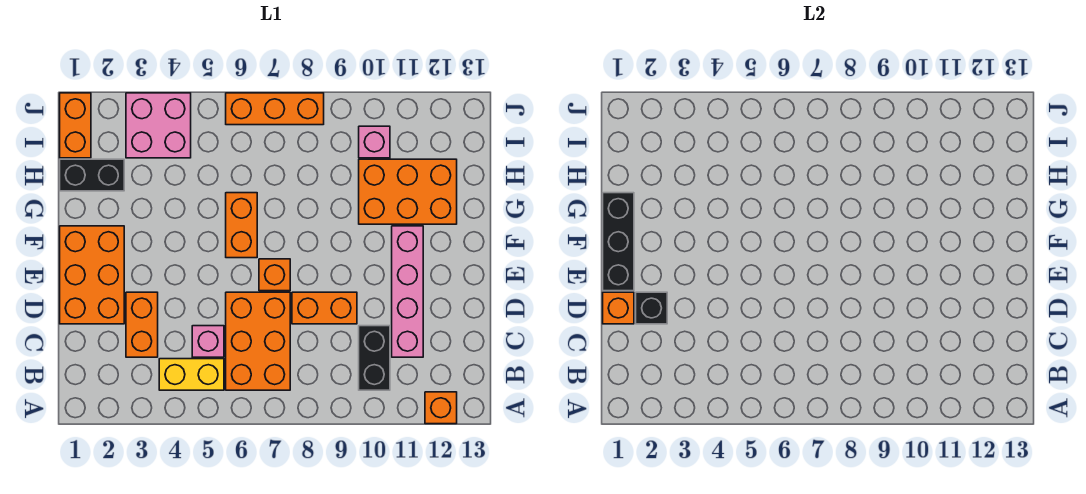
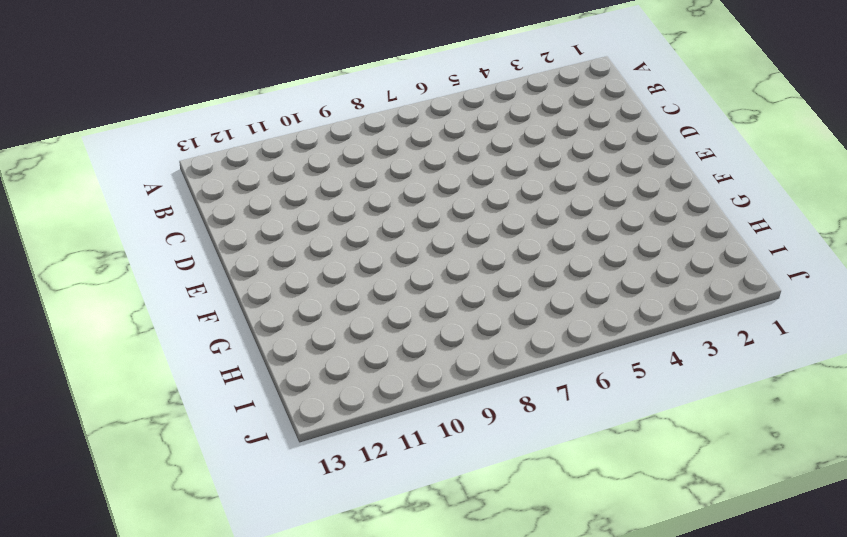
none -> orange 1x1 brick [425,392,457,424]
none -> yellow 1x2 brick [159,359,224,390]
none -> orange 2x3 brick [226,292,290,390]

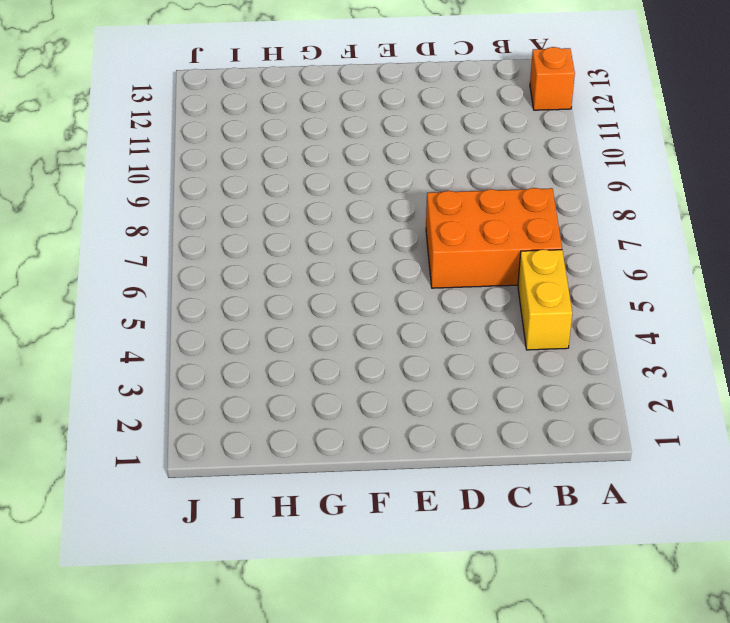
none -> black 1x2 brick [359,326,390,390]
none -> orange 1x2 brick [126,292,158,357]
none -> pink 1x1 brick [192,326,224,357]

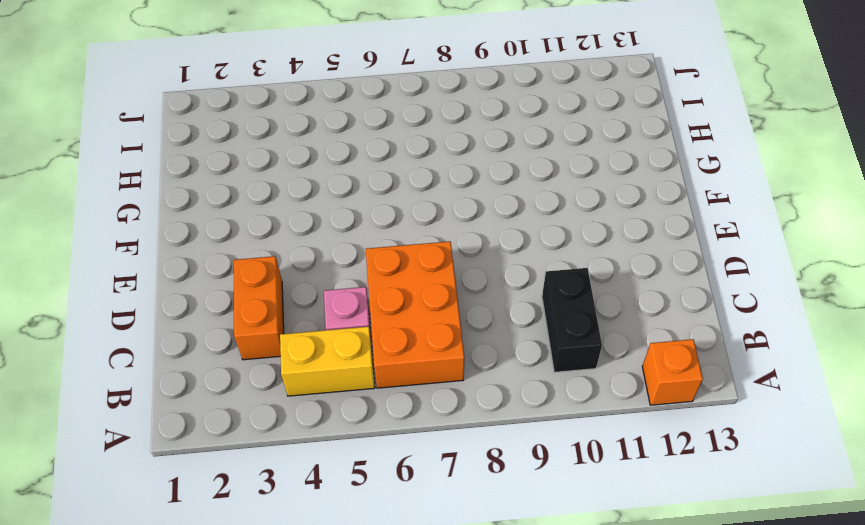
none -> pink 1x4 brick [392,226,423,357]
none -> orange 2x3 brick [60,226,124,324]
none -> orange 1x2 brick [292,292,357,324]

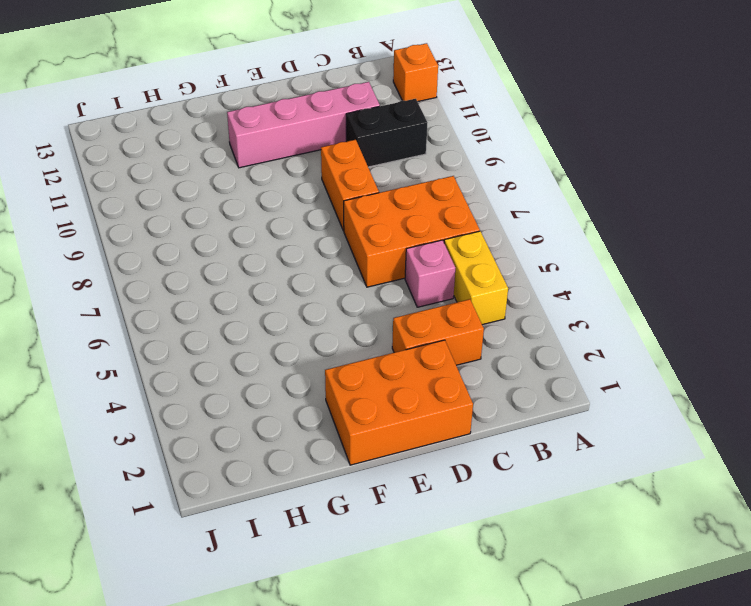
none -> orange 1x1 brick [259,259,290,291]
none -> orange 1x2 brick [226,193,257,258]
none -> orange 2x3 brick [359,159,457,224]

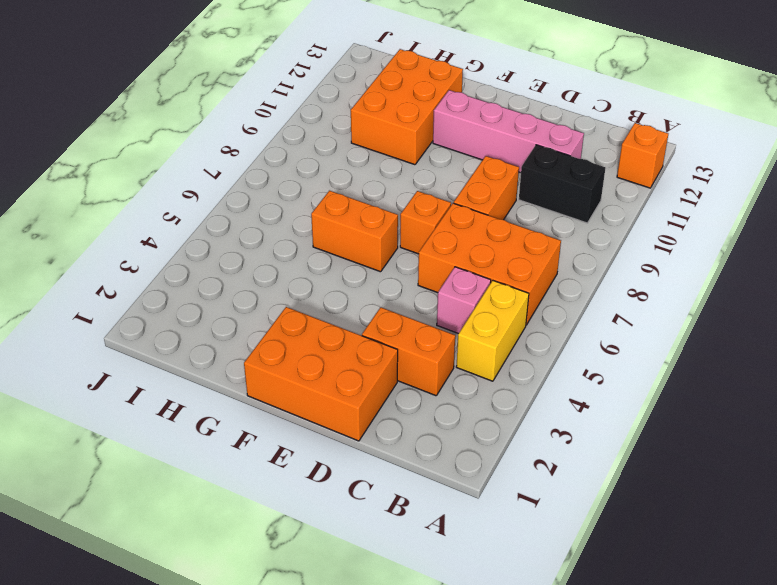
none -> black 1x2 brick [60,159,124,191]
none -> orange 1x2 brick [60,93,91,158]
none -> pink 2x2 brick [126,93,191,158]

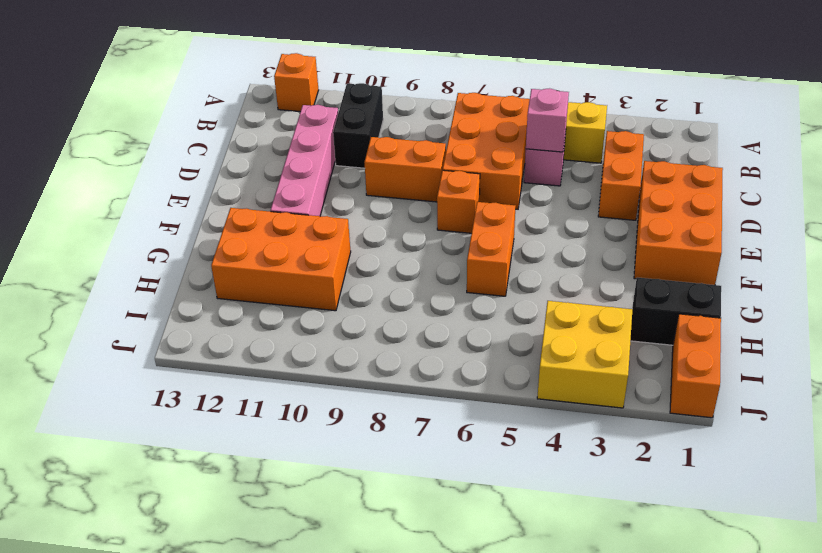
pink 1x1 brick [526,88,569,152] -> pink 1x1 brick moved to [359,126,390,158]
yellow 2x2 brick [537,301,632,408] -> pink 2x2 brick [126,93,191,158]
none -> orange 1x3 brick [226,93,324,125]
none -> orange 1x1 brick [603,292,634,324]
none -> black 1x1 brick [636,292,667,324]

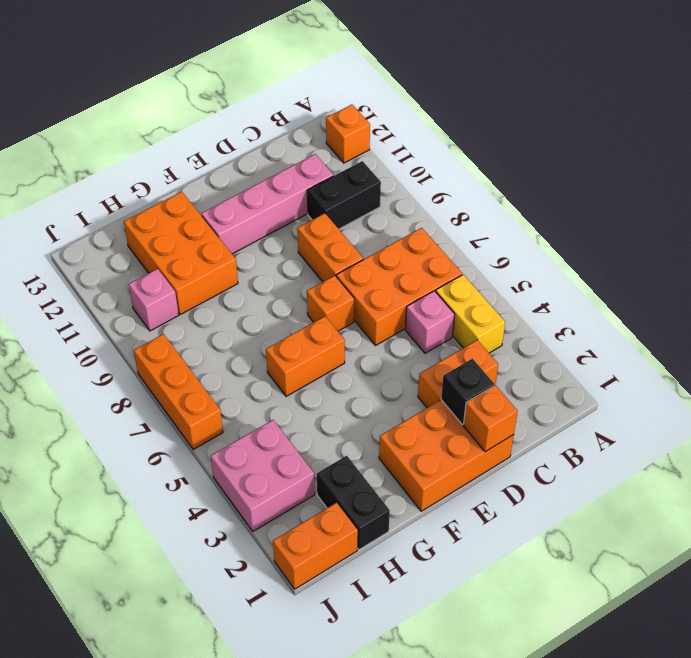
none -> black 1x3 brick [603,193,634,291]

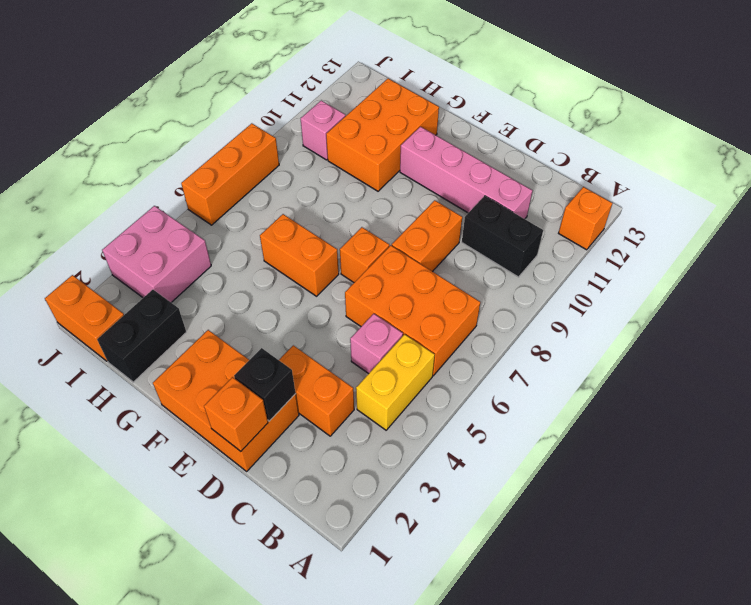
none -> black 1x3 brick [603,193,634,291]

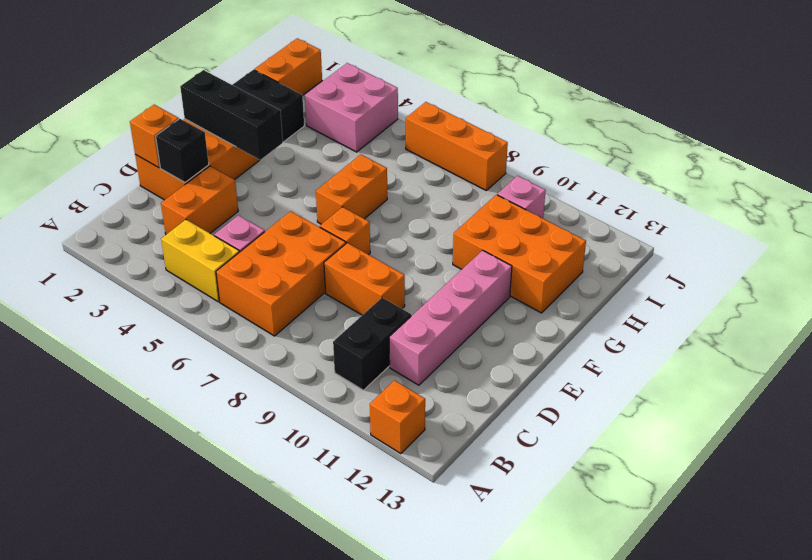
black 1x3 brick [180,70,283,160] -> black 1x3 brick turned to [603,193,634,291]

